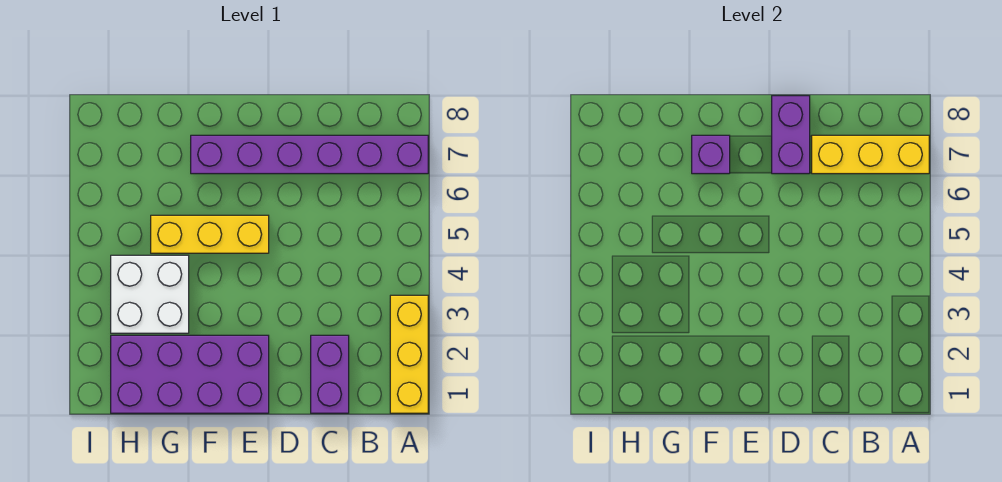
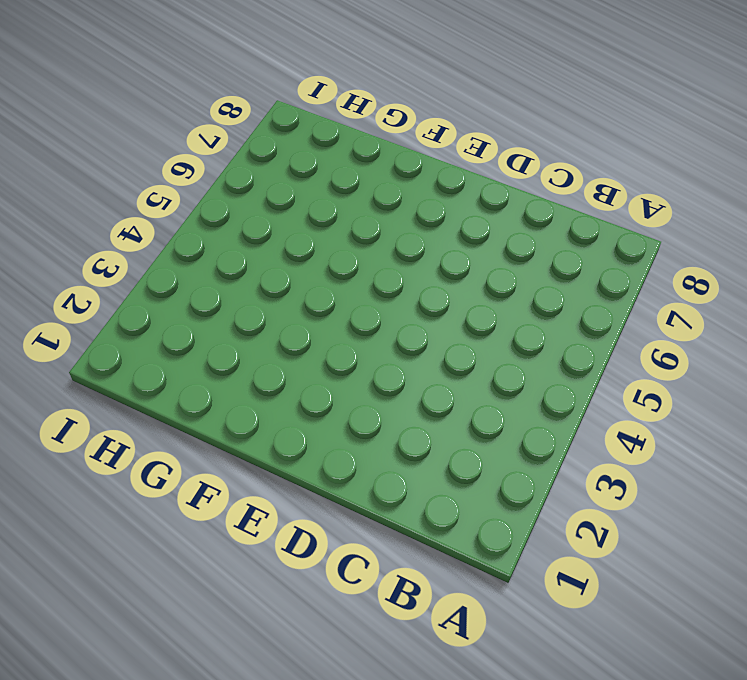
none -> yellow 1x3 brick [390,295,428,413]
none -> purple 1x6 brick [191,135,428,174]

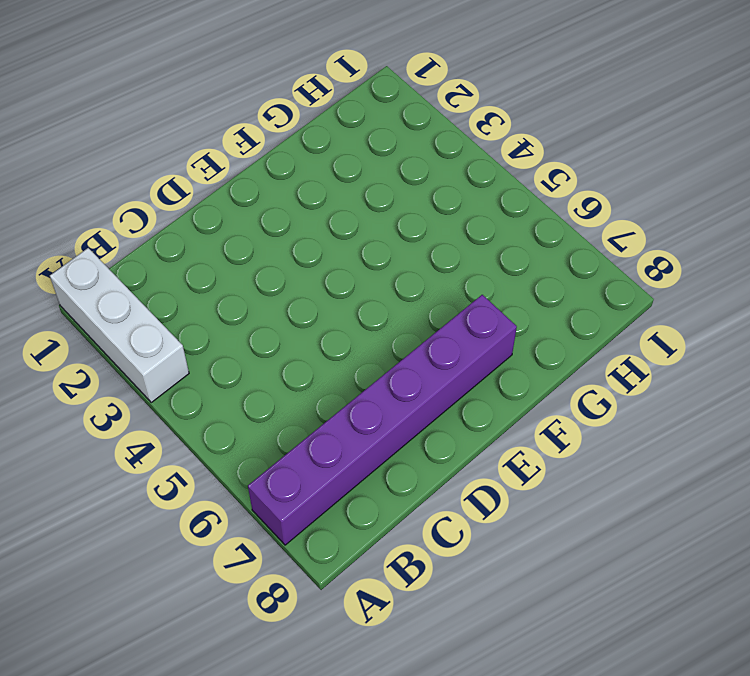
white 1x3 brick [50,248,189,402] -> yellow 1x3 brick [390,295,428,413]
none -> purple 1x2 brick [311,335,349,413]
none -> purple 2x4 brick [111,335,269,413]

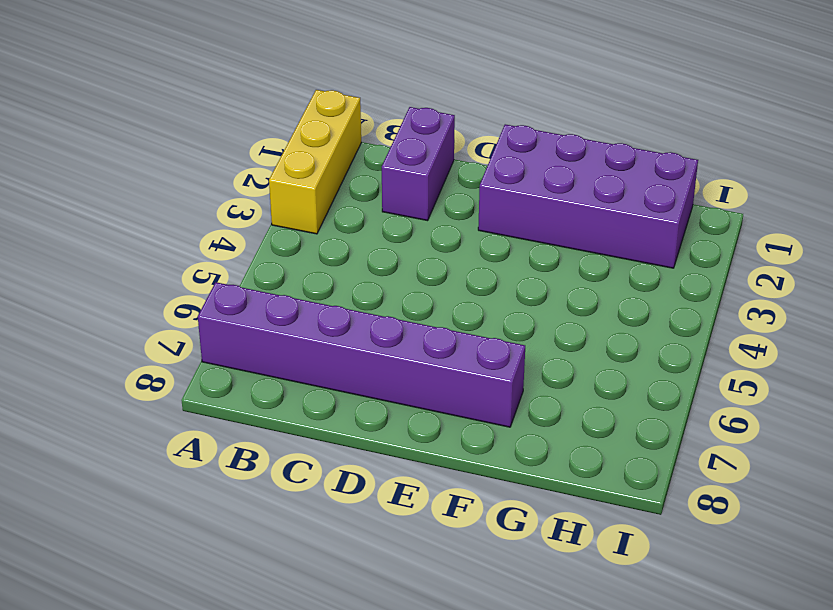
none -> yellow 1x3 brick [151,215,269,253]
none -> white 2x2 brick [111,255,189,333]

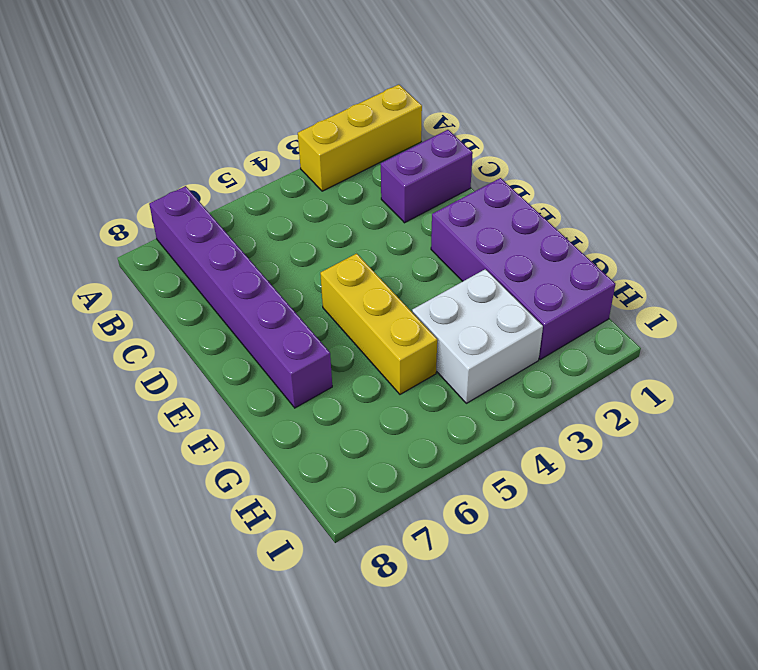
none -> yellow 1x3 brick [812,135,929,174]
none -> purple 1x2 brick [772,96,810,174]

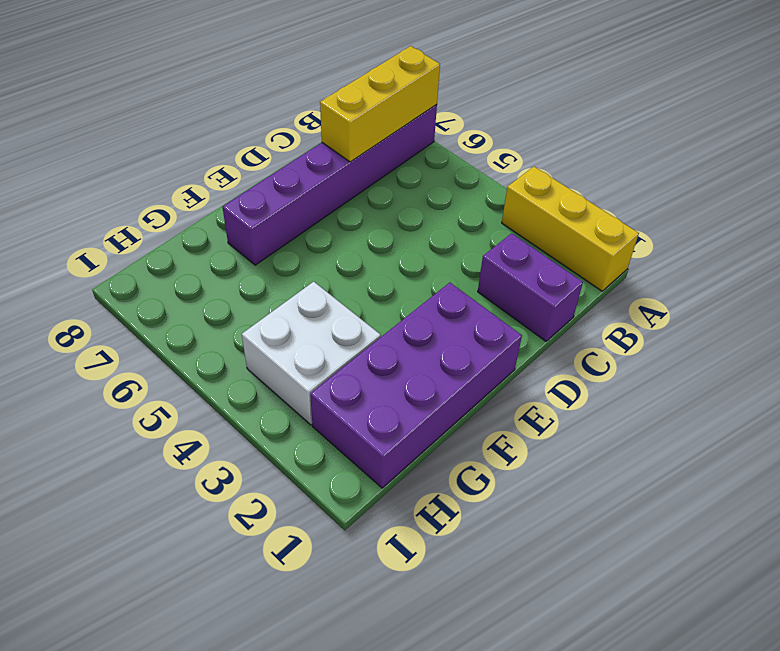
none -> yellow 1x3 brick [151,215,269,253]
none -> purple 1x2 brick [772,96,810,174]

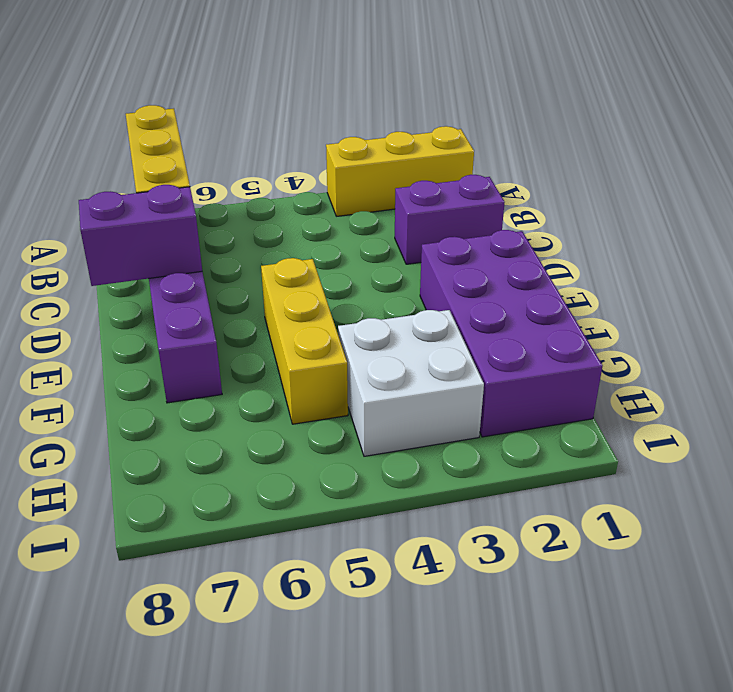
none -> purple 1x1 brick [692,135,730,174]

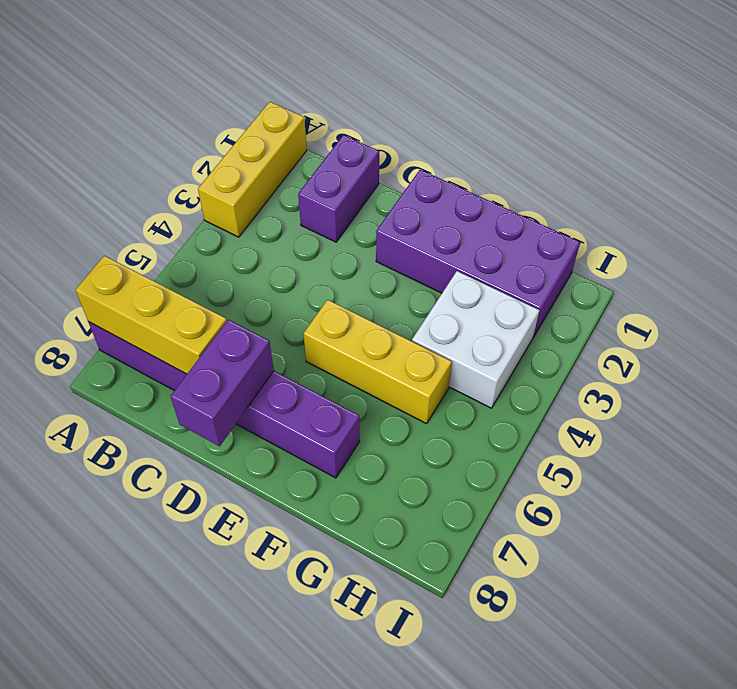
none -> purple 1x1 brick [692,135,730,174]

